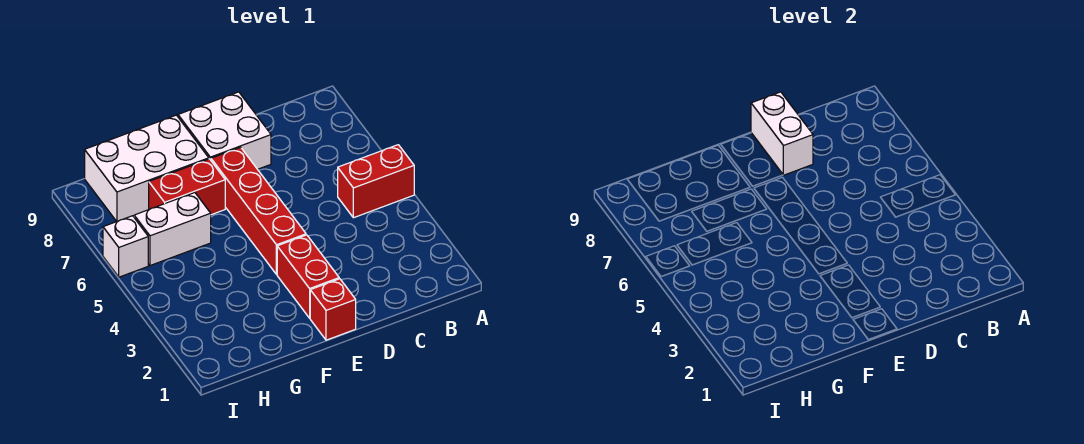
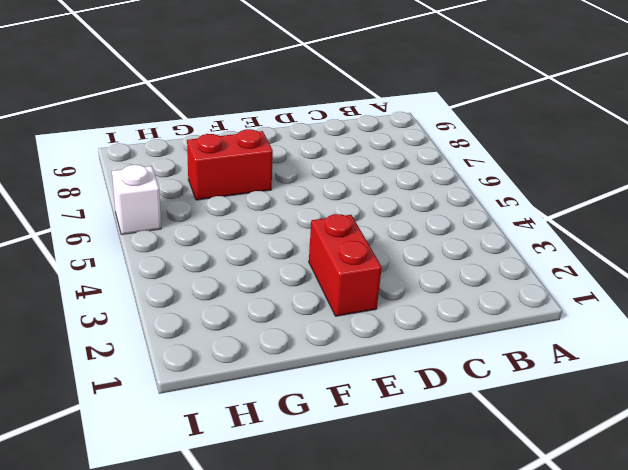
none -> red 1x2 brick [338,145,414,218]
none -> white 2x2 brick [178,92,271,169]

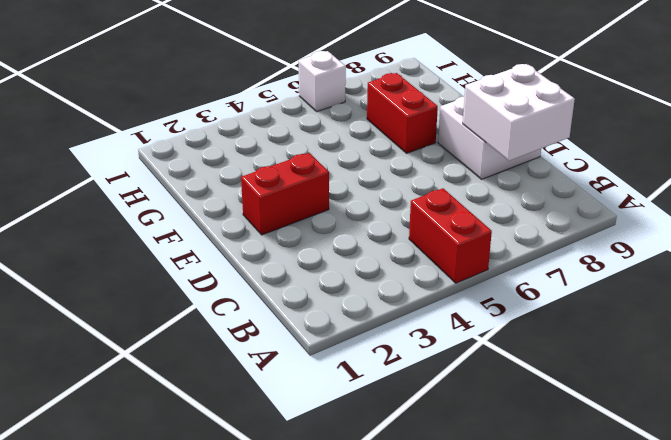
white 2x2 brick [463,64,575,161] -> white 1x2 brick [751,92,813,175]
none -> red 1x1 brick [310,279,356,340]
none -> red 1x4 brick [211,147,306,275]

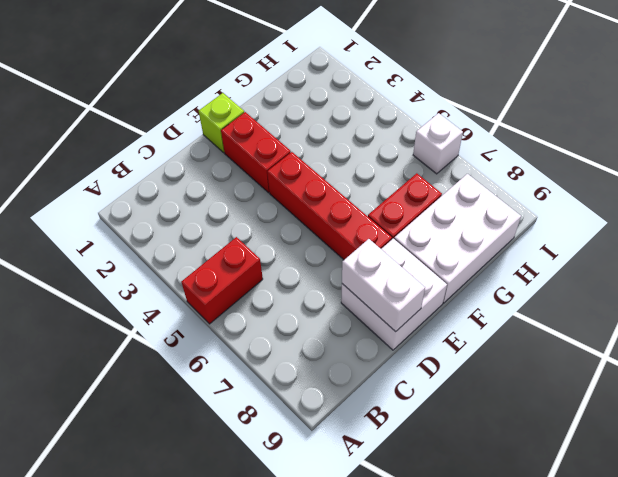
lime 1x1 brick [199,93,244,153] -> red 1x1 brick [310,279,356,340]
none -> white 1x2 brick [134,193,211,266]

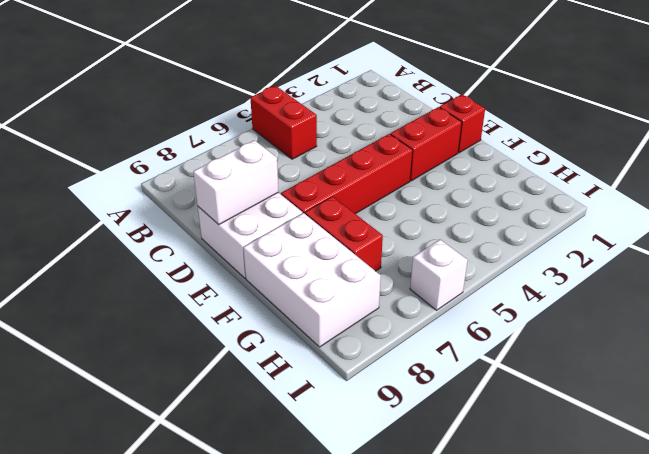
none -> white 1x2 brick [134,193,211,266]

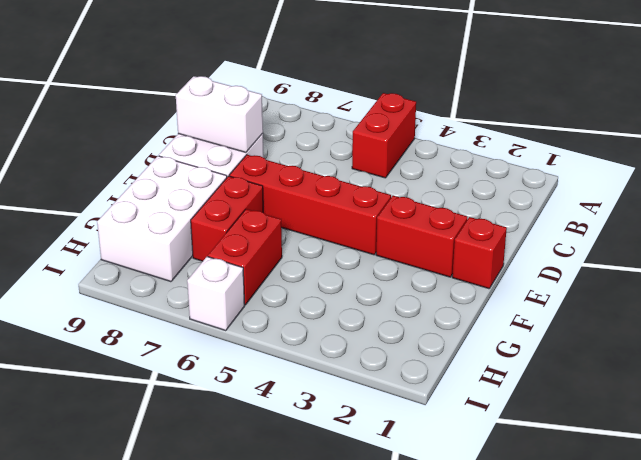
red 1x2 brick [208,209,282,305] -> white 1x2 brick [134,193,211,266]

